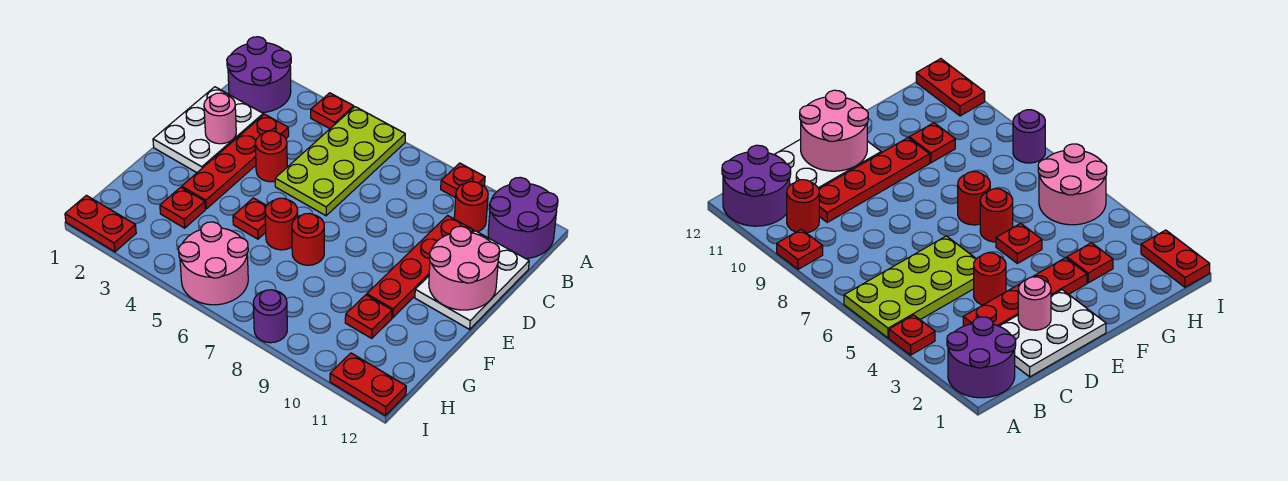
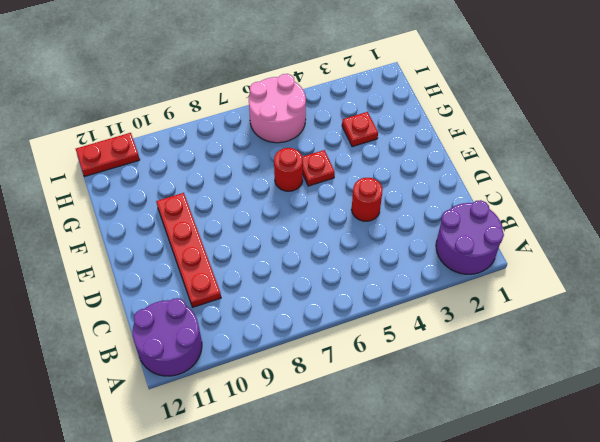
none -> red 1x1 plate [311,93,354,129]
none -> lime 2x4 plate [275,107,405,216]
none -> red 1x1 plate [441,163,485,198]

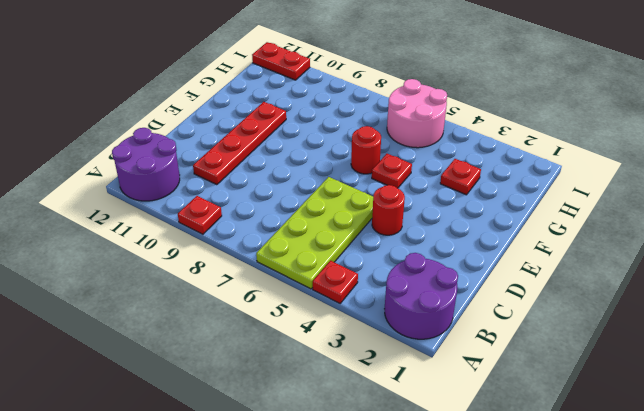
none -> red 1x1 round brick [454,182,488,232]
none -> white 2x3 plate [153,87,263,172]
none -> red 1x4 plate [182,114,289,209]

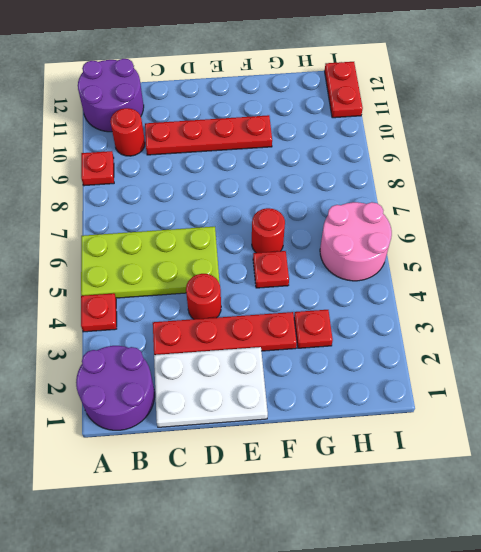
none -> white 2x3 plate [415,231,529,329]
none -> red 1x1 round brick [292,213,324,265]
none -> red 1x1 plate [345,295,392,338]

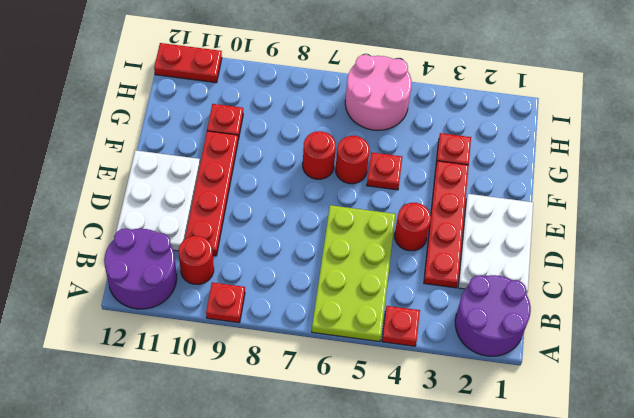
none -> red 1x2 plate [65,195,136,252]
none -> purple 1x1 round brick [253,290,287,343]
none -> pink 1x1 round brick [204,93,236,144]

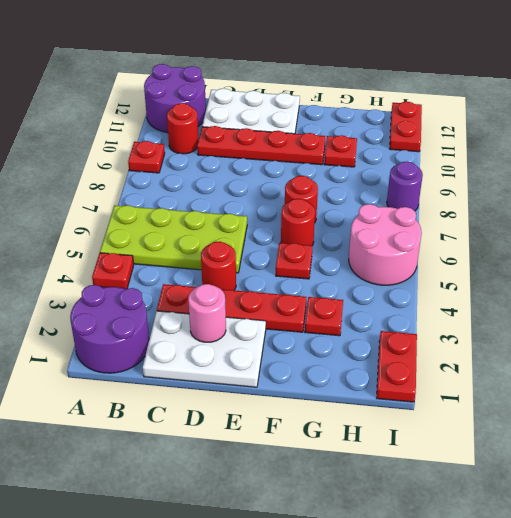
none -> pink 2x2 round brick [429,226,500,310]

